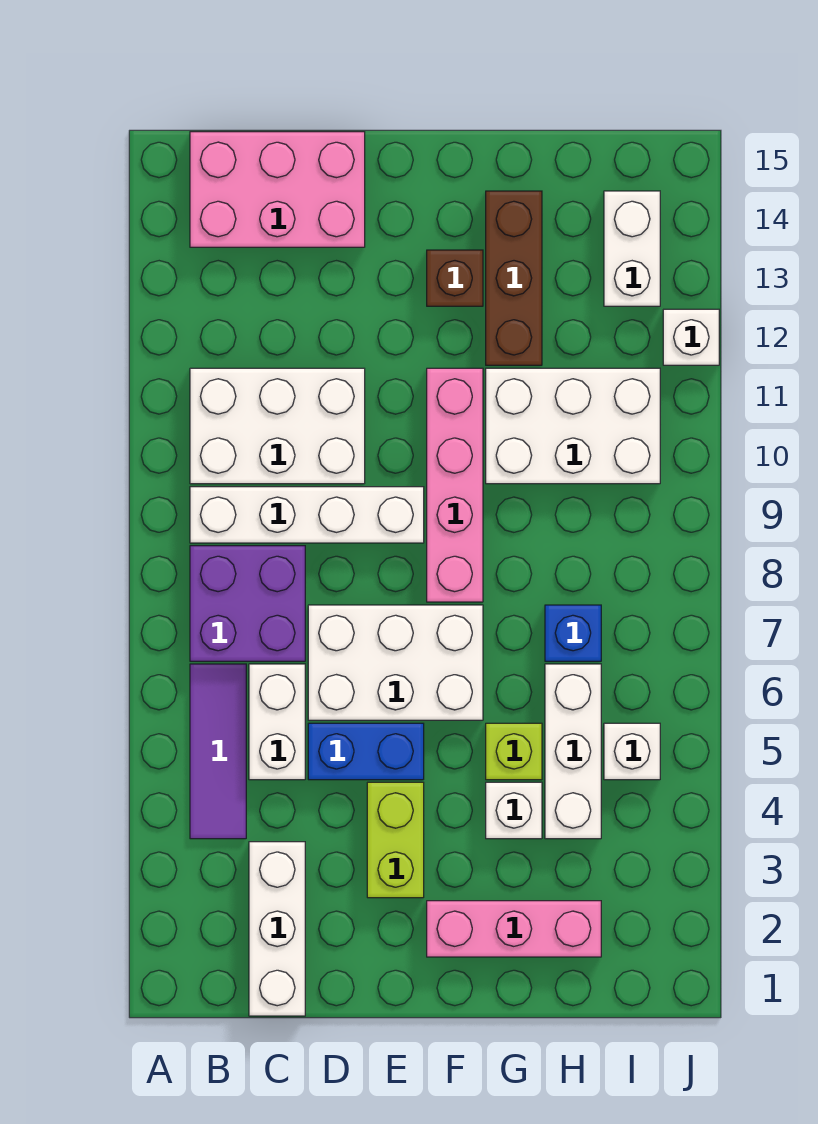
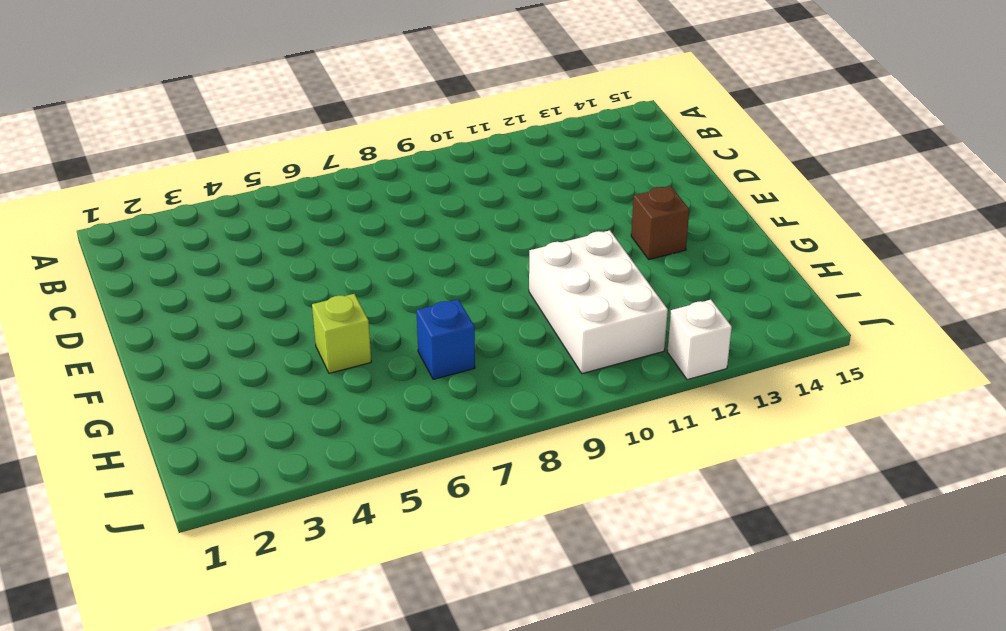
none -> purple 1x3 tile [190,664,246,839]
none -> purple 2x2 brick [190,546,305,661]
none -> white 1x4 brick [190,487,424,543]

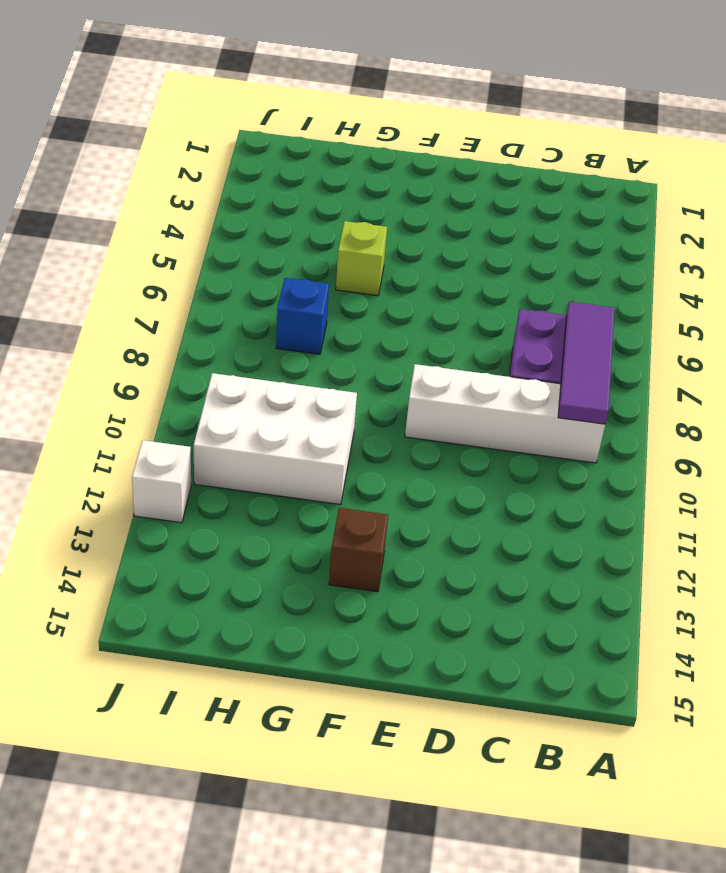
purple 1x3 tile [558,302,615,424] -> purple 1x3 tile moved to [190,664,246,839]
none -> white 2x3 brick [190,368,365,484]
none -> pink 2x3 brick [190,132,365,247]
none -> white 1x3 brick [249,842,305,1016]

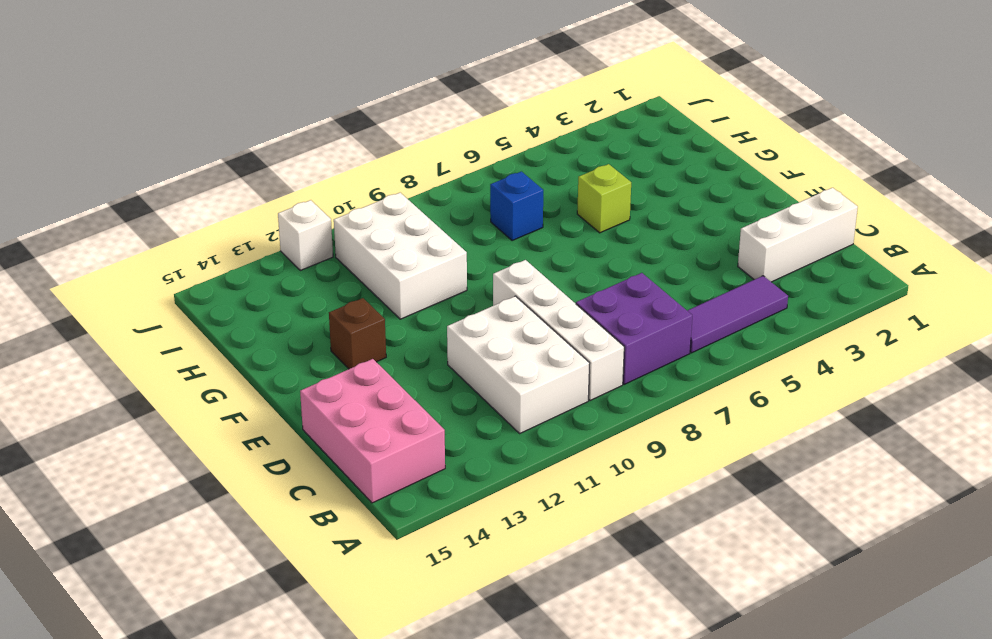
none -> white 1x2 brick [249,664,305,780]
none -> blue 1x2 brick [308,723,424,780]
none -> white 2x3 brick [308,605,483,720]

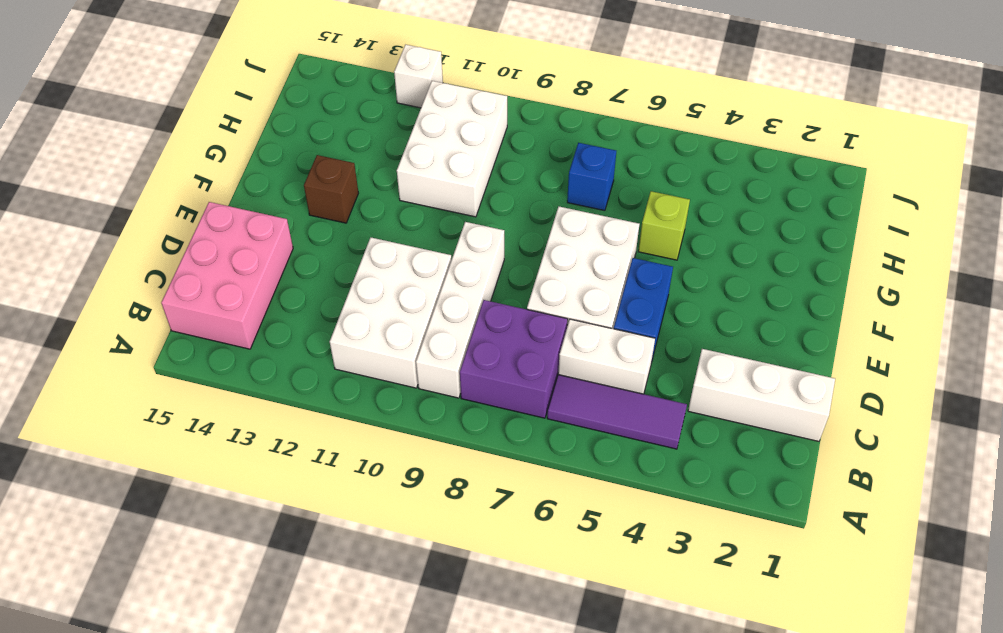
none -> lime 1x2 brick [367,782,424,898]
none -> pink 1x3 brick [427,901,601,957]
none -> pink 1x4 brick [427,368,483,602]

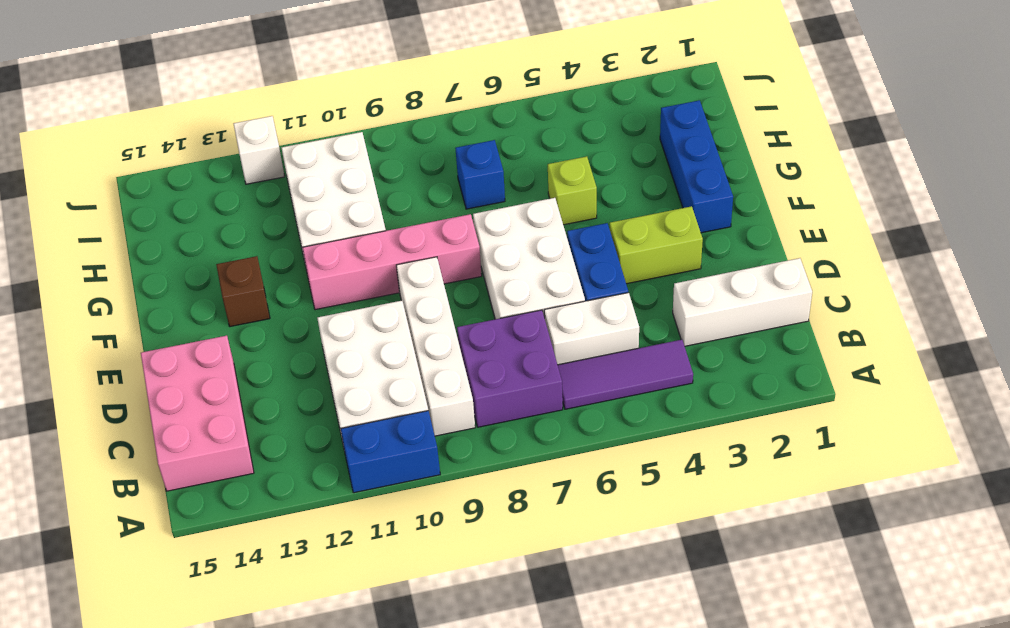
blue 1x2 brick [341,411,440,493] -> none
blue 1x3 brick [660,100,733,233] -> pink 1x3 brick [427,901,601,957]
none -> white 1x1 brick [486,782,542,839]
none -> brown 1x3 brick [486,191,542,365]
none -> white 1x3 brick [545,664,601,839]

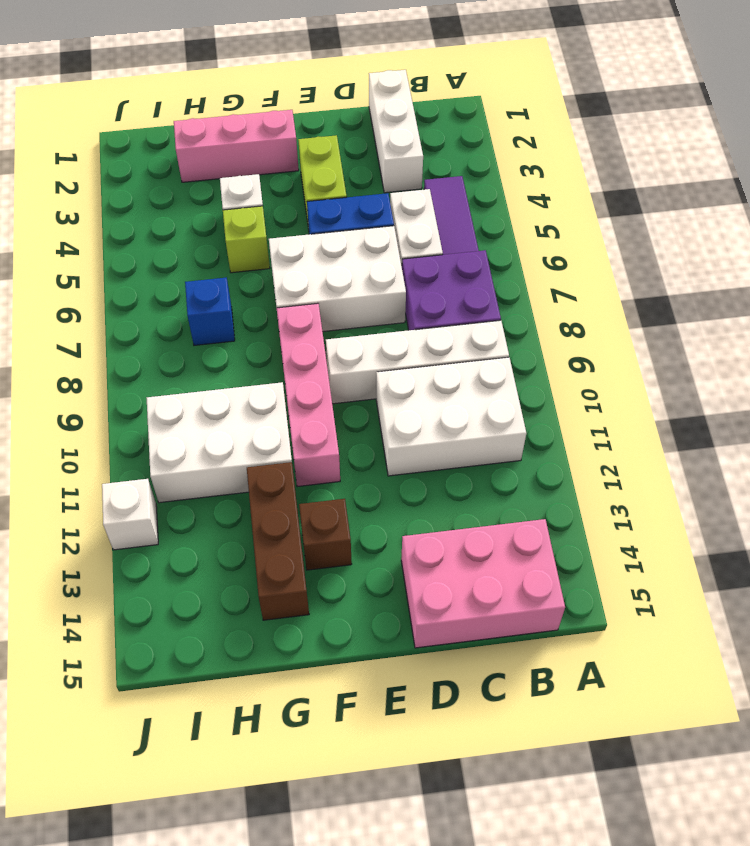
none -> white 1x3 brick [545,664,601,839]
none -> white 1x1 brick [604,723,660,780]
none -> white 1x2 brick [604,191,660,306]

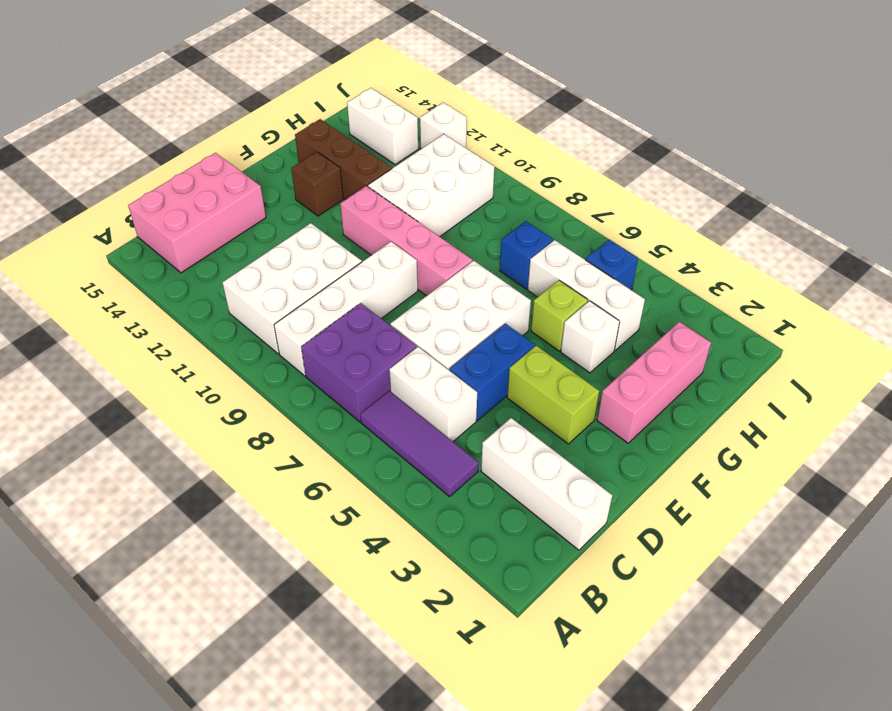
blue 1x1 brick [585,240,638,290] -> white 1x1 brick [604,723,660,780]

